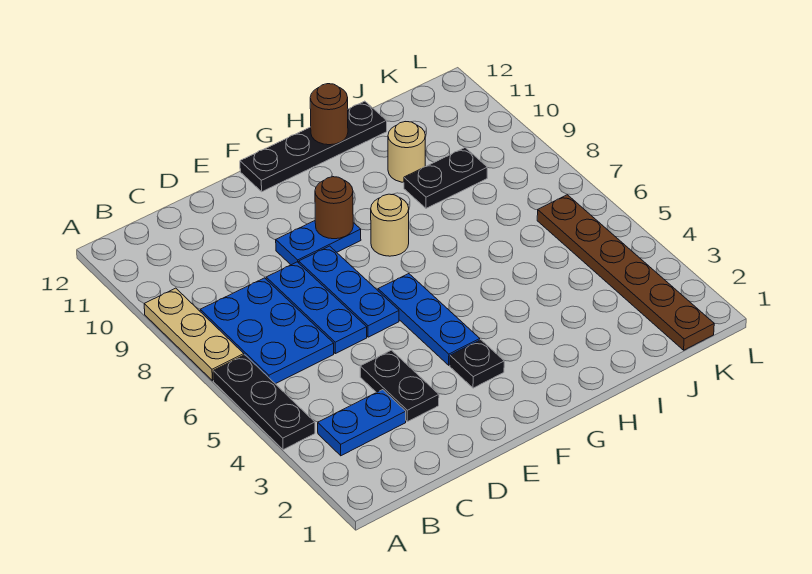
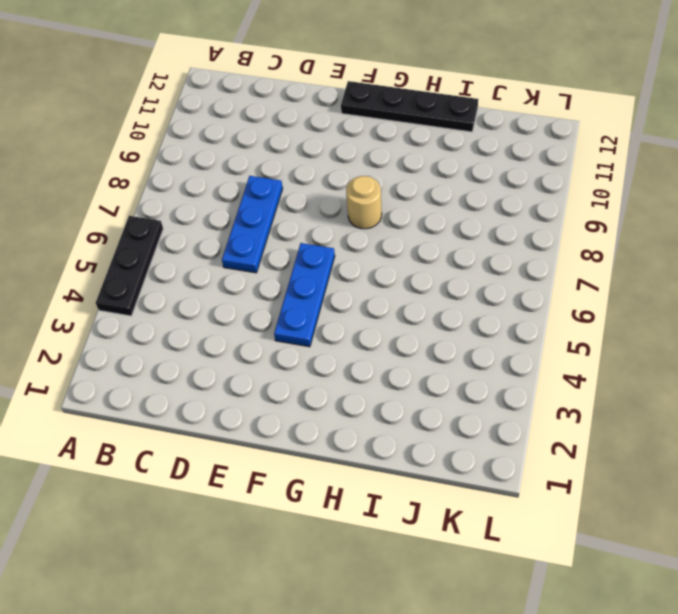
none -> tan 1x3 plate [144,288,244,381]
none -> blue 1x2 plate [318,390,406,456]
none -> blue 2x3 plate [200,278,334,384]

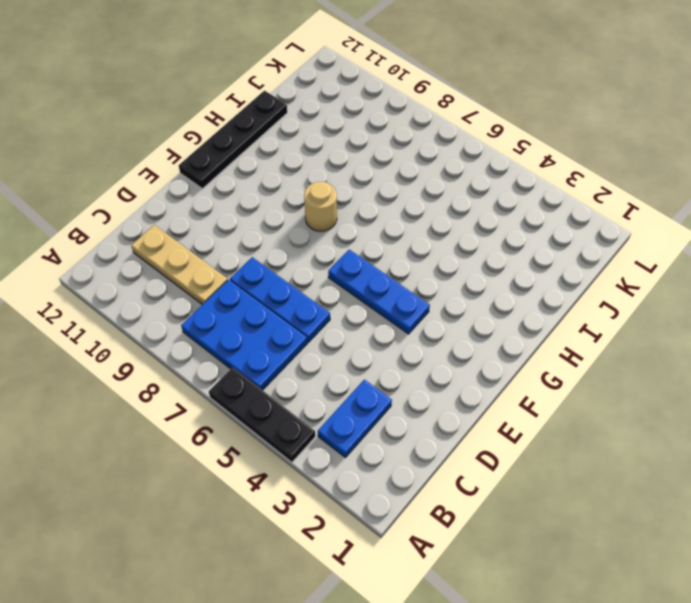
tan 1x3 plate [131,225,228,305] -> tan 1x3 plate moved to [144,288,244,381]
none -> black 1x2 plate [360,350,439,422]
none -> blue 1x3 plate [299,246,399,337]
none -> blue 1x2 plate [276,221,361,265]

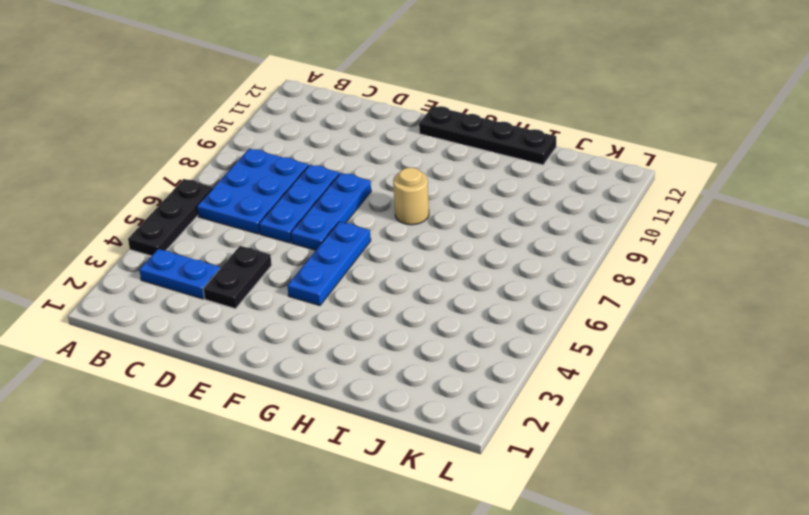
none -> tan 1x3 plate [144,288,244,381]
none -> blue 1x2 plate [276,221,361,265]
none -> black 1x1 plate [450,340,504,388]

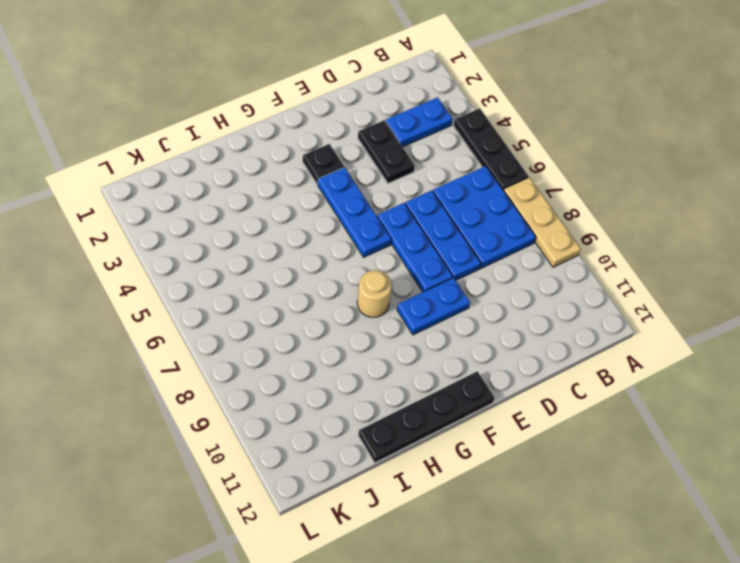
none -> black 1x2 plate [404,148,487,208]
none -> tan 1x1 round brick [388,122,425,182]
none -> brown 1x6 plate [537,195,714,350]

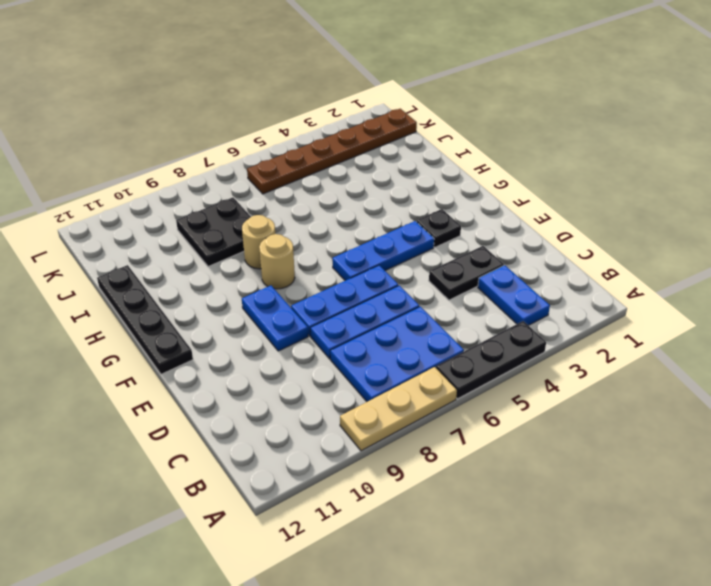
tan 1x1 round brick [242,215,275,269] -> tan 1x1 round brick moved to [388,122,425,182]
black 2x2 plate [176,197,251,267] -> black 1x2 plate [404,148,487,208]
none -> brown 1x1 round brick [315,177,353,239]
none -> brown 1x1 round brick [310,84,348,145]

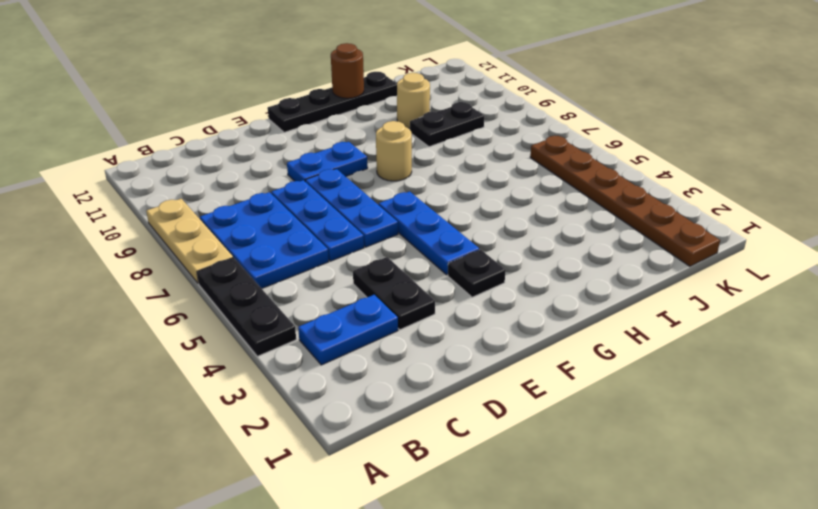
none -> brown 1x1 round brick [315,177,353,239]

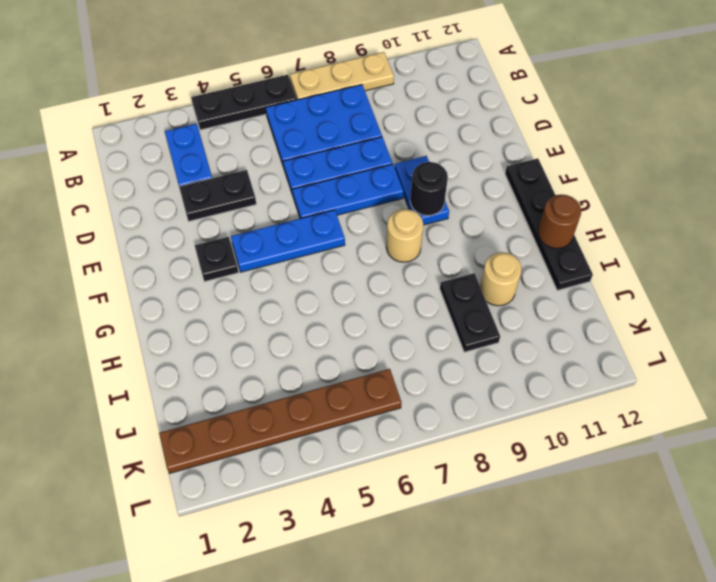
black 1x1 round brick [410,162,448,216] -> brown 1x1 round brick [315,177,353,239]

